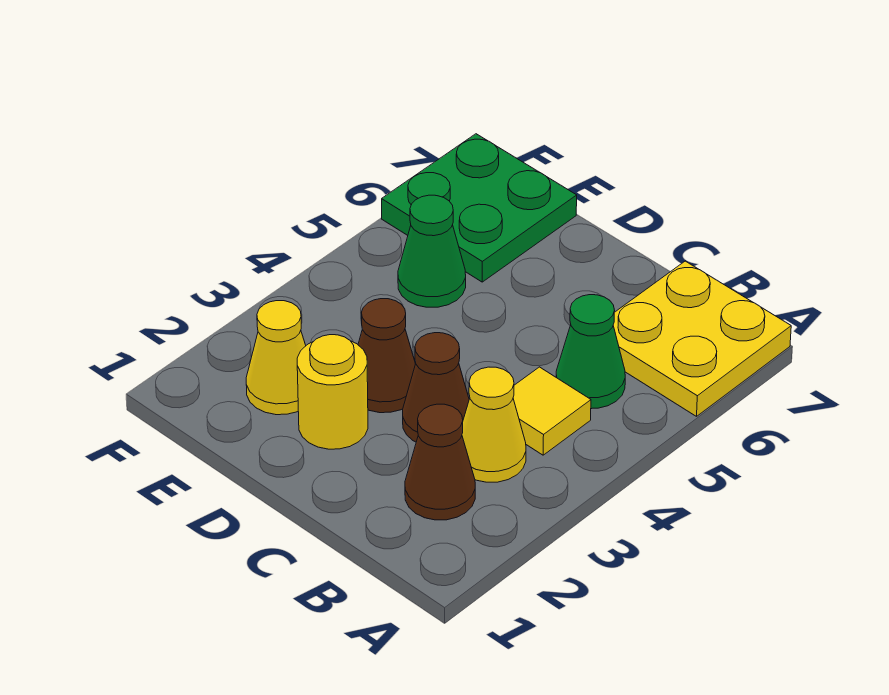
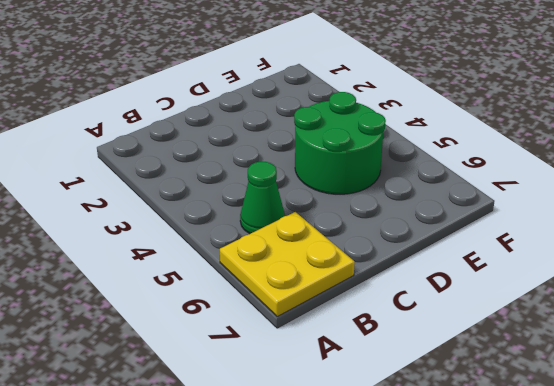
green 2x2 round brick [294,92,386,194] -> green 1x1 cone [398,195,466,307]
none -> brown 1x1 cone [405,404,475,520]
none -> yellow 1x1 cone [462,367,526,482]

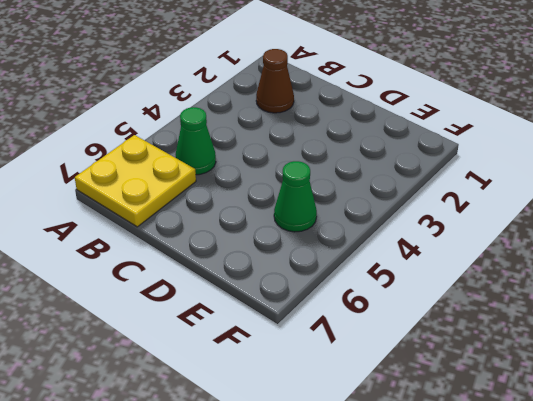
none -> yellow 1x1 cone [462,367,526,482]
none -> yellow 1x1 tile [513,367,591,455]

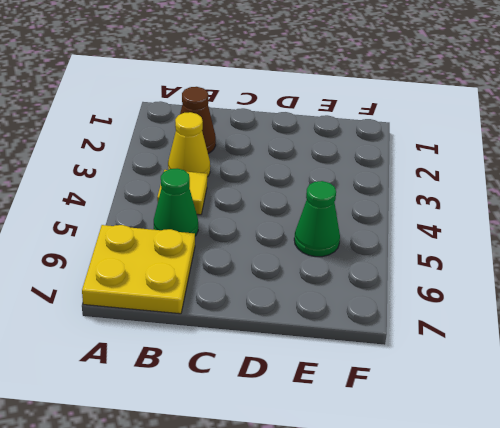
none -> brown 1x1 cone [403,333,469,442]
none -> yellow 1x1 round brick [297,335,368,449]

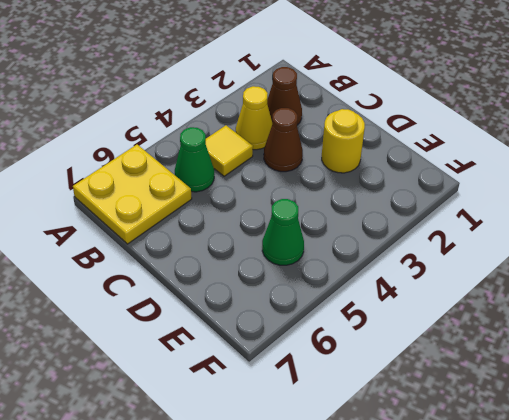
none -> brown 1x1 cone [358,299,415,413]
none -> yellow 1x1 cone [246,301,306,415]

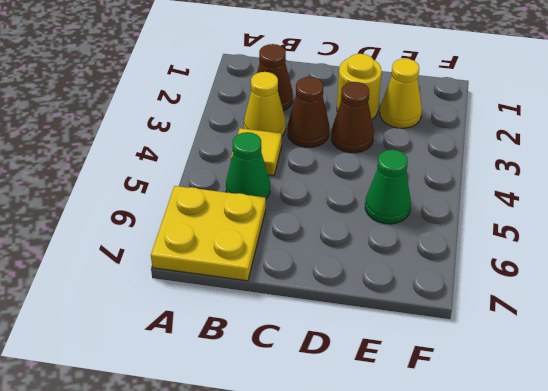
none -> green 2x2 plate [382,134,577,282]

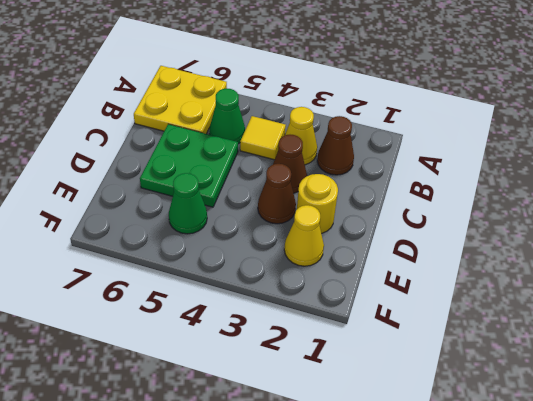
green 2x2 plate [140,124,238,207] -> green 2x2 plate moved to [382,134,577,282]

